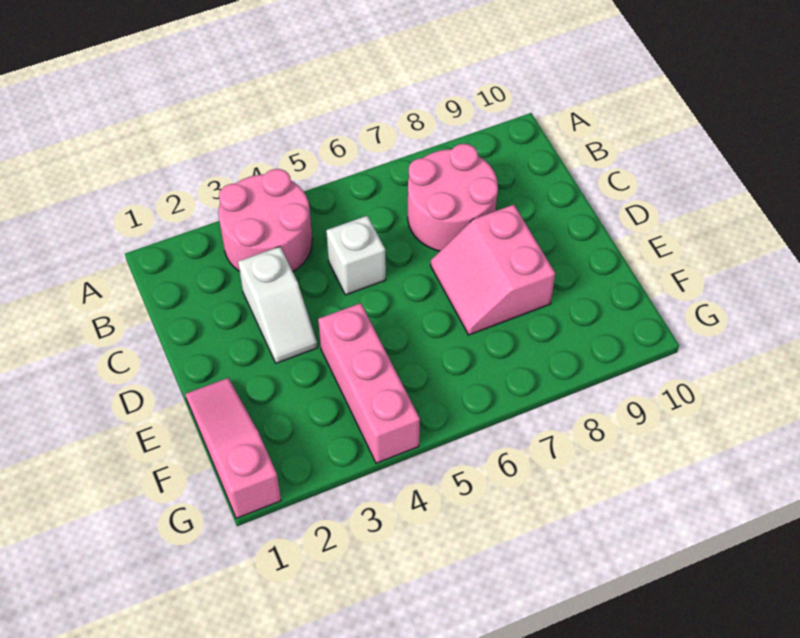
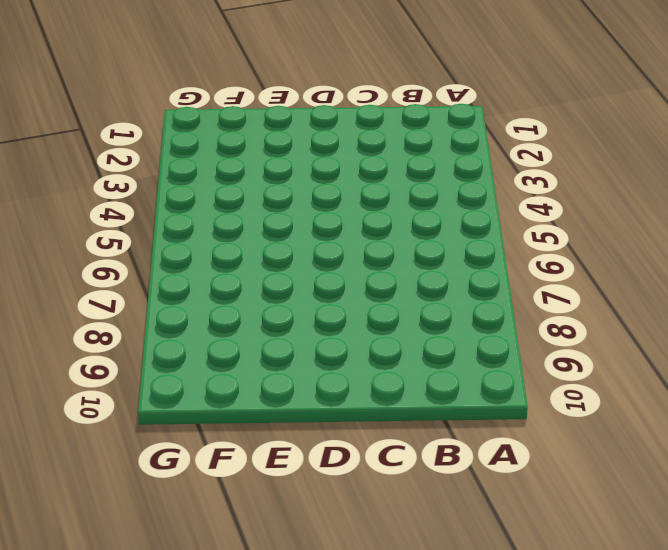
none -> pink 2x2 round brick [218,169,312,271]
none -> pink 2x2 round brick [408,144,498,251]

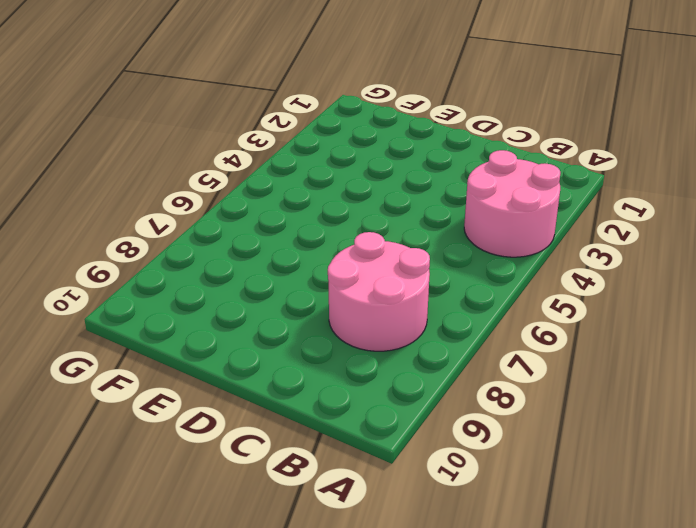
none -> white 1x2 slope [238,247,318,363]
none -> white 1x1 brick [326,216,386,295]

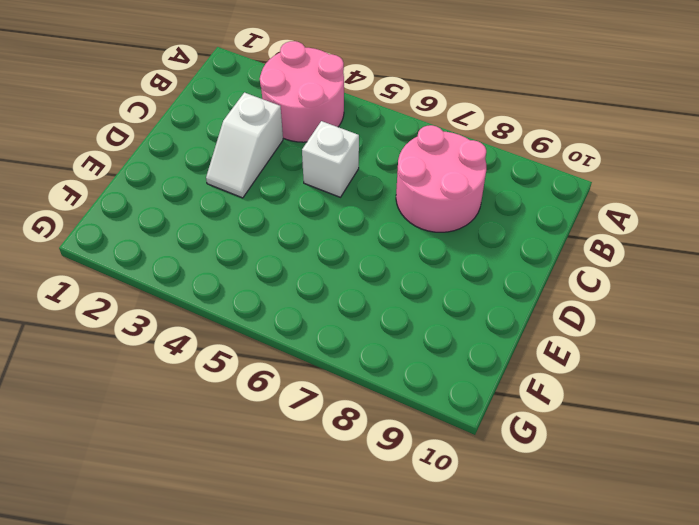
none -> pink 2x2 slope [431,205,555,335]
none -> pink 1x3 slope [185,378,281,519]

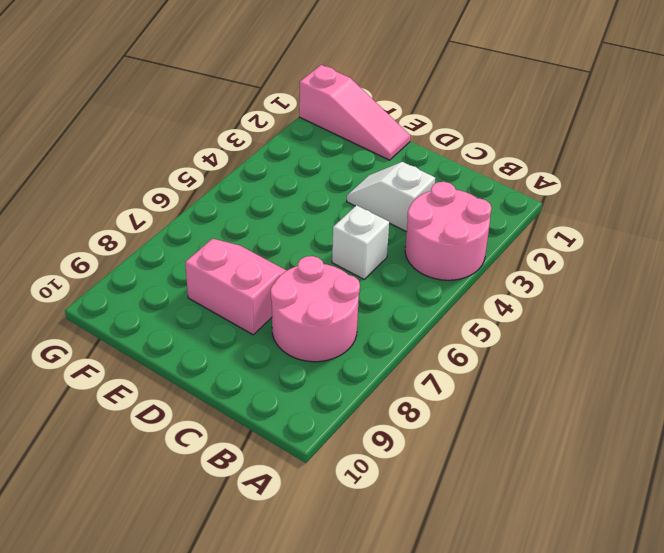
none -> pink 1x3 brick [318,303,420,463]

